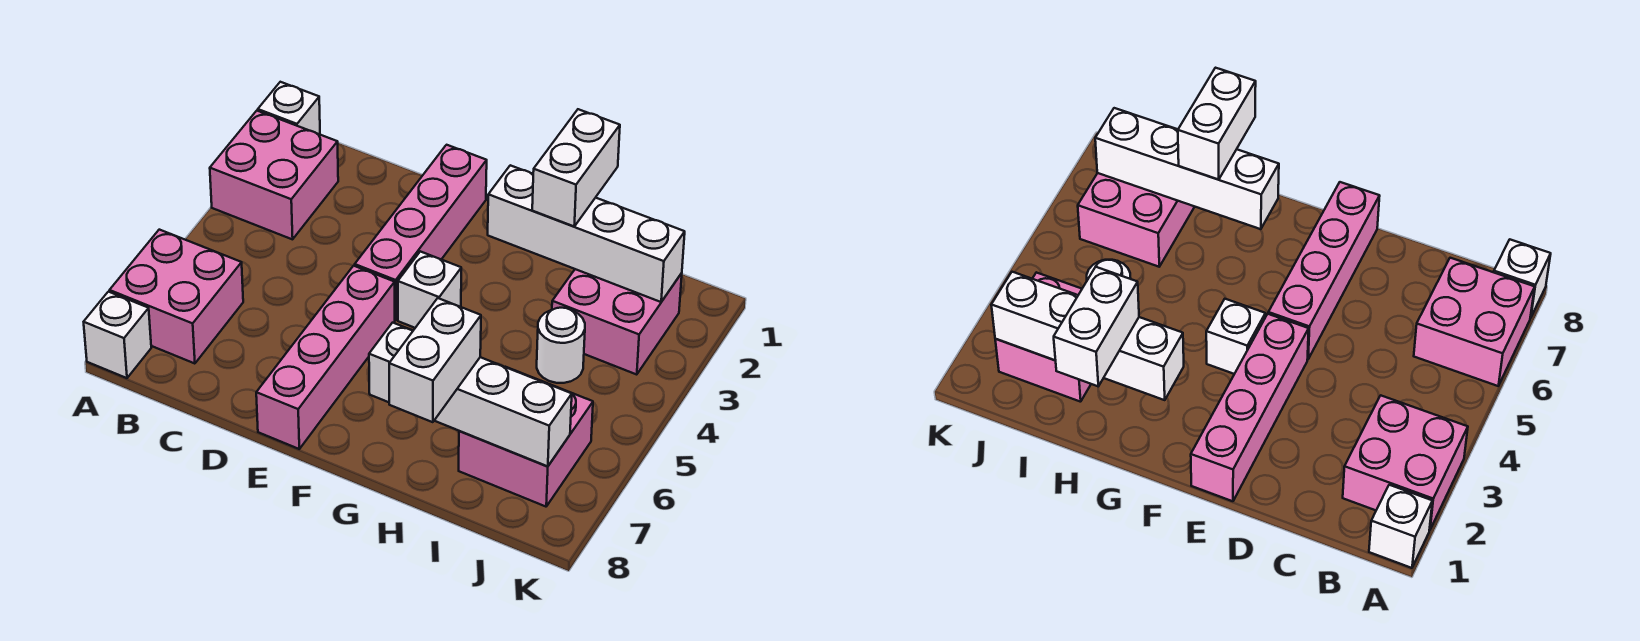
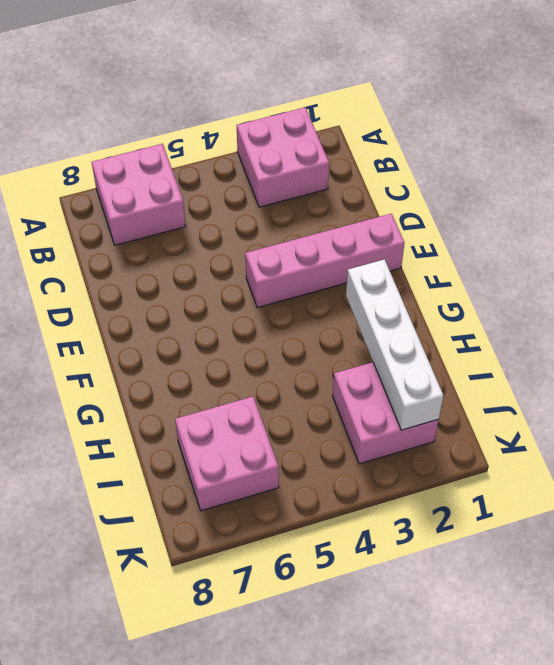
none -> white 1x1 brick [258,82,320,134]
none -> white 1x1 brick [84,292,151,378]
none -> pink 1x4 brick [256,266,395,449]

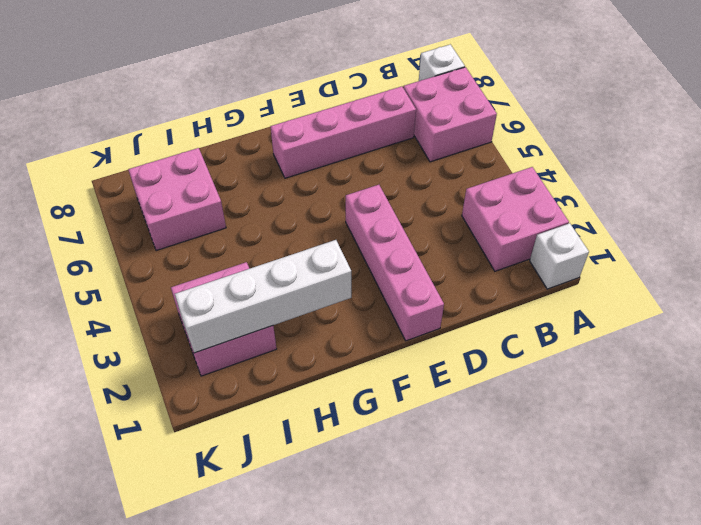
pink 1x4 brick [270,86,416,178] -> pink 1x4 brick turned to [256,266,395,449]
none -> white 1x1 brick [398,251,461,328]
none -> white 1x1 round brick [537,308,585,383]
none -> white 1x4 brick [369,323,572,466]

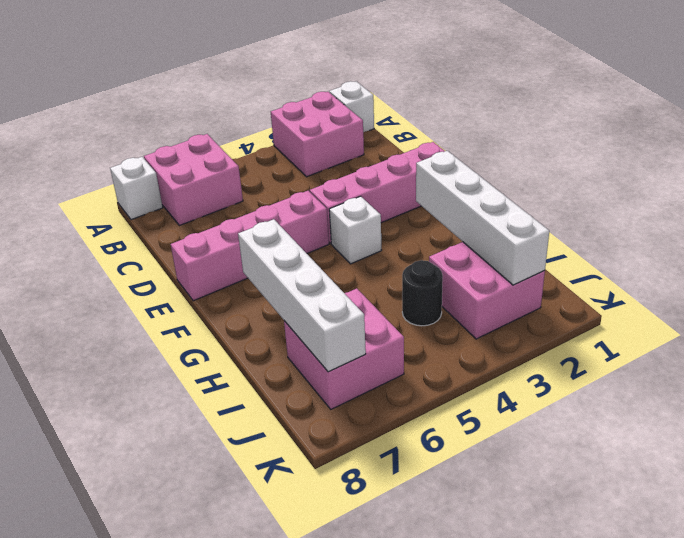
black 1x1 round brick [402,260,443,326] -> white 1x1 round brick [537,308,585,383]
none -> white 1x2 brick [532,109,620,226]
none -> white 1x2 brick [389,298,481,422]

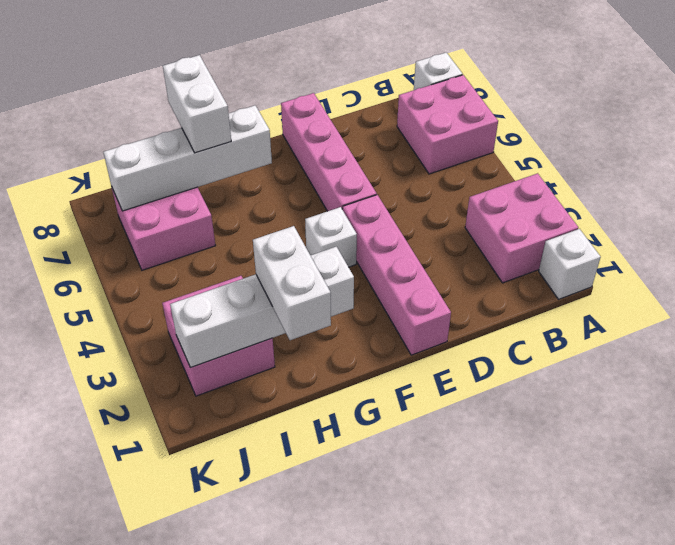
none -> white 1x1 round brick [537,308,585,383]

